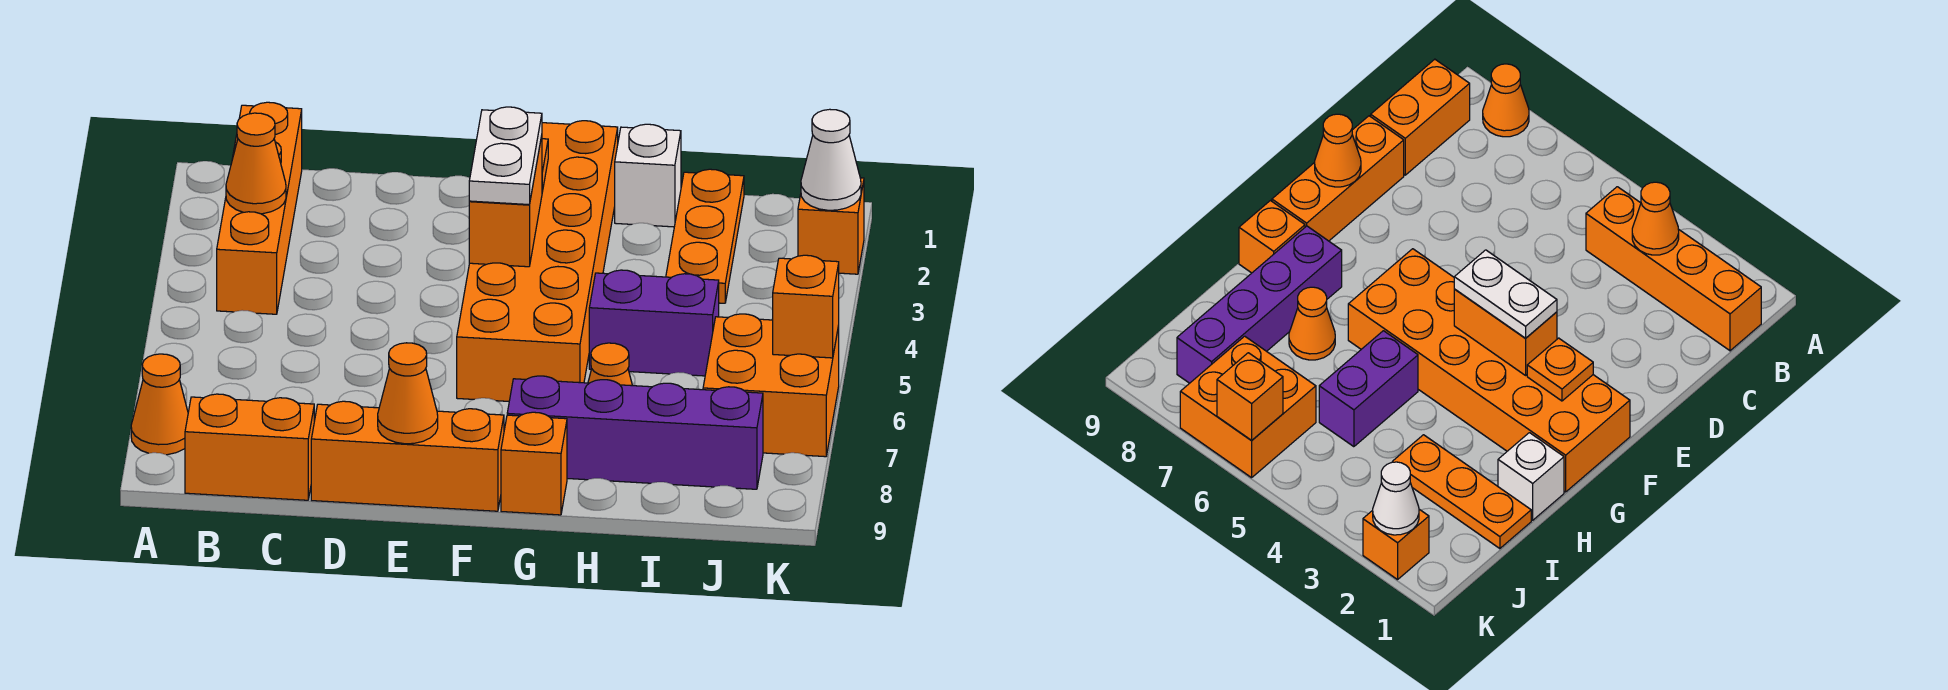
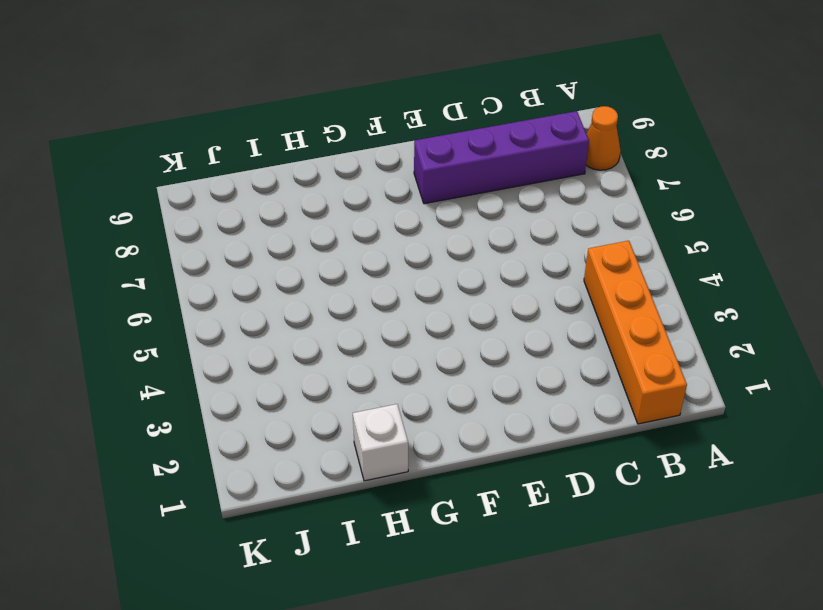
purple 1x4 brick [414,111,589,204] -> purple 1x4 brick moved to [507,376,763,489]
none -> orange 1x2 brick [185,394,314,500]
none -> orange 1x3 brick [311,401,504,511]
none -> orange 2x6 brick [457,121,618,401]

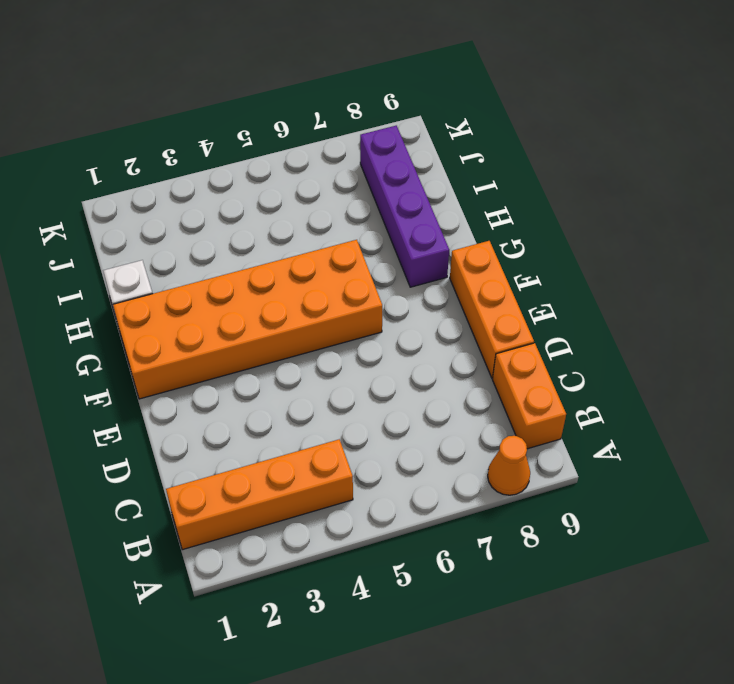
none -> orange 1x1 brick [501,412,567,515]
none -> purple 1x2 brick [589,270,719,376]
none -> orange 1x1 cone [588,343,632,386]

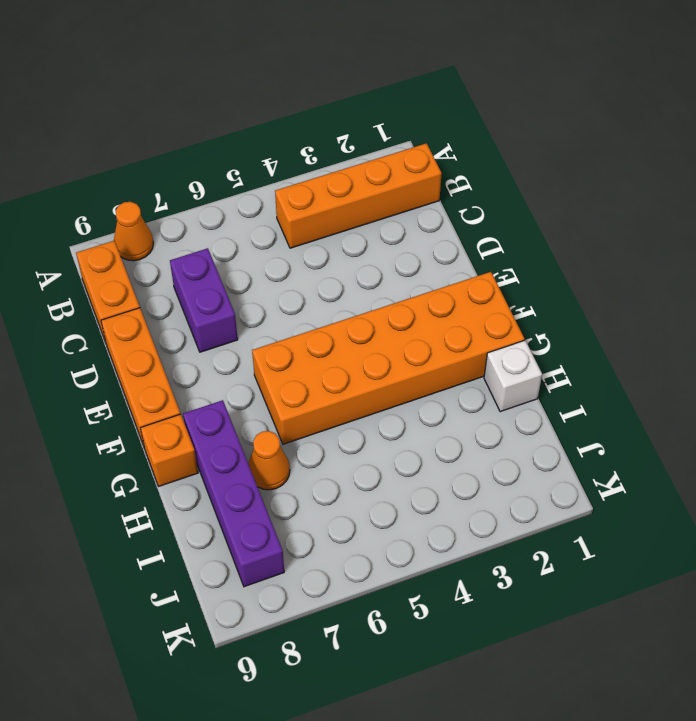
purple 1x2 brick [170,248,238,352] -> purple 1x2 brick moved to [589,270,719,376]
none -> orange 1x3 plate [666,169,744,303]
none -> orange 2x2 brick [703,314,839,457]
none -> orange 1x1 brick [798,178,864,274]

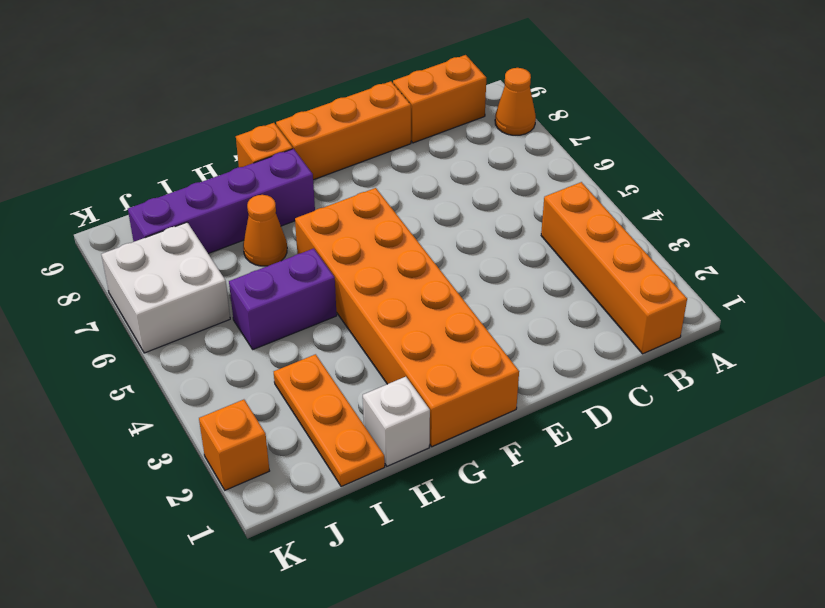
white 2x2 brick [101,222,230,353] -> orange 2x2 brick [703,314,839,457]
none -> orange 1x1 cone [226,113,286,214]
none -> orange 1x1 cone [378,343,438,444]
none -> orange 1x1 plate [1527,338,1593,401]

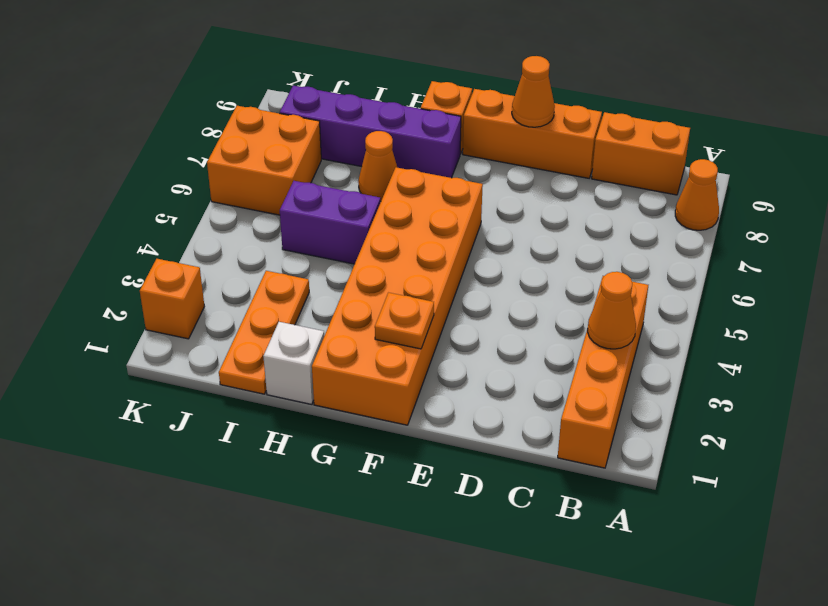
none -> orange 1x2 brick [469,136,542,267]
none -> white 1x1 cone [801,109,861,210]
none -> orange 1x1 brick [773,255,839,358]

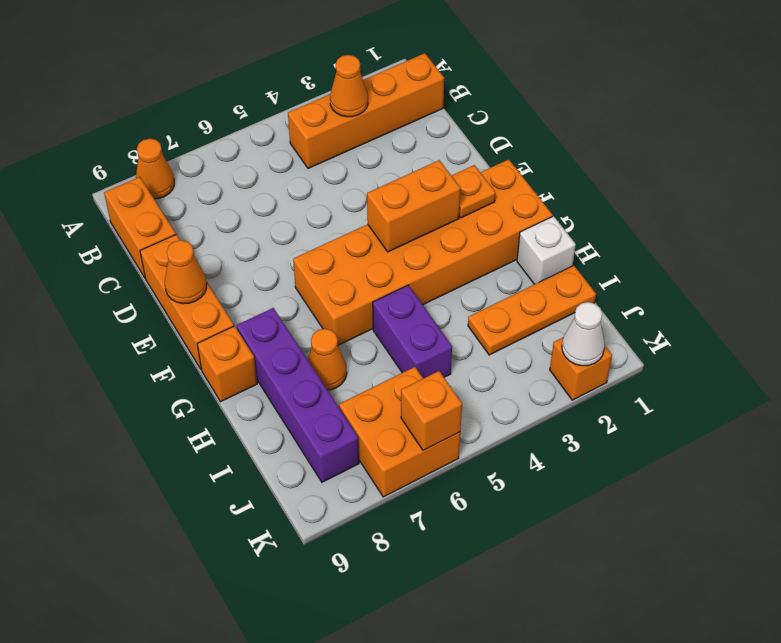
none -> white 1x2 plate [469,107,542,205]

